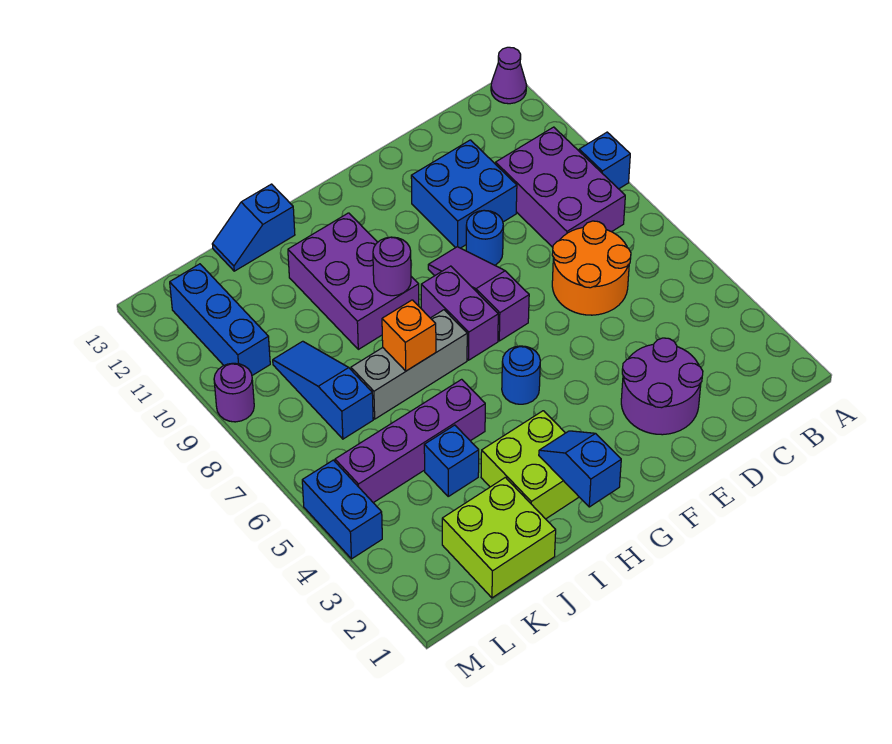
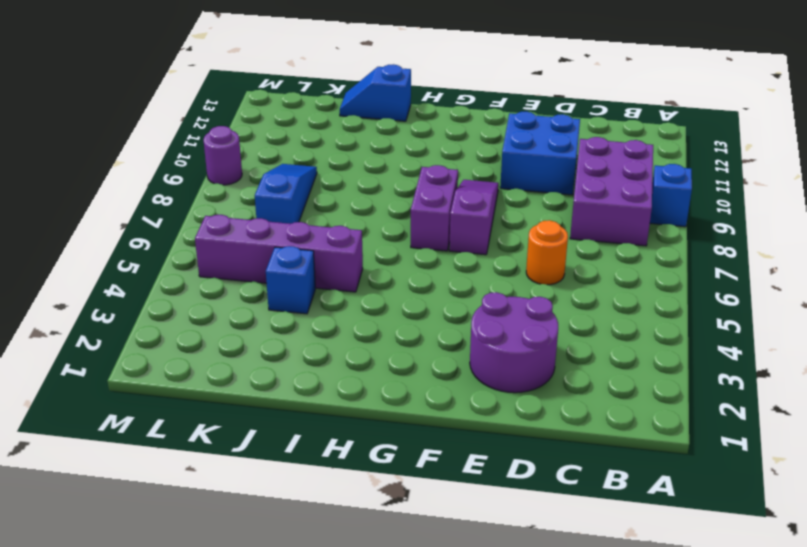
orange 1x1 round brick [526,220,568,285] -> orange 2x2 round brick [552,221,631,315]
none -> purple 1x1 cone [491,47,527,104]
none -> blue 1x1 round brick [466,211,503,265]
none -> blue 1x1 round brick [502,346,540,404]

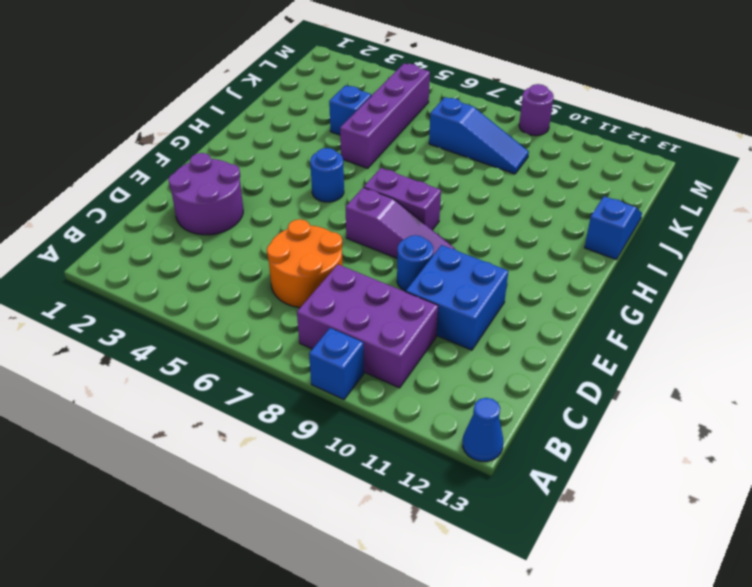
blue 1x1 cone [463,398,503,461] -> purple 1x1 cone [491,47,527,104]
none -> lime 2x2 brick [481,411,579,519]
none -> grey 1x3 brick [351,310,467,419]
none -> purple 2x3 brick [288,213,419,349]

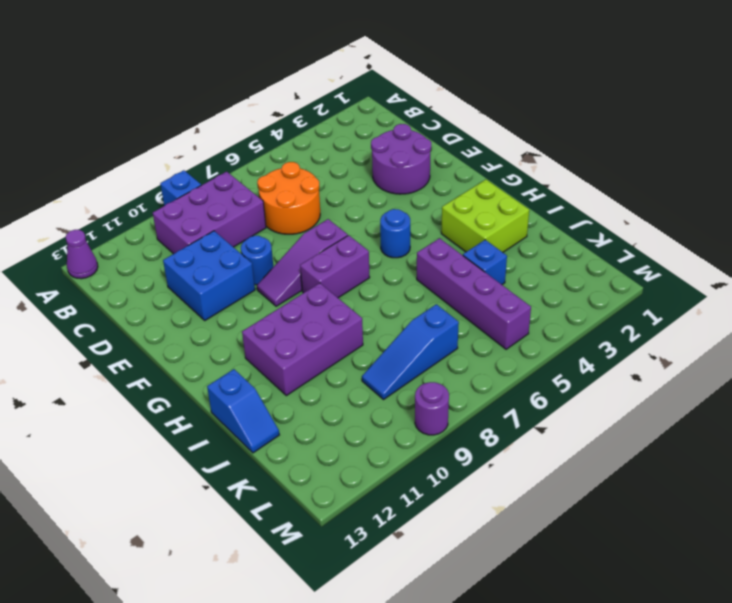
none -> grey 1x3 brick [351,310,467,419]
none -> lime 2x2 brick [442,477,556,598]
none -> blue 1x3 brick [170,264,270,375]

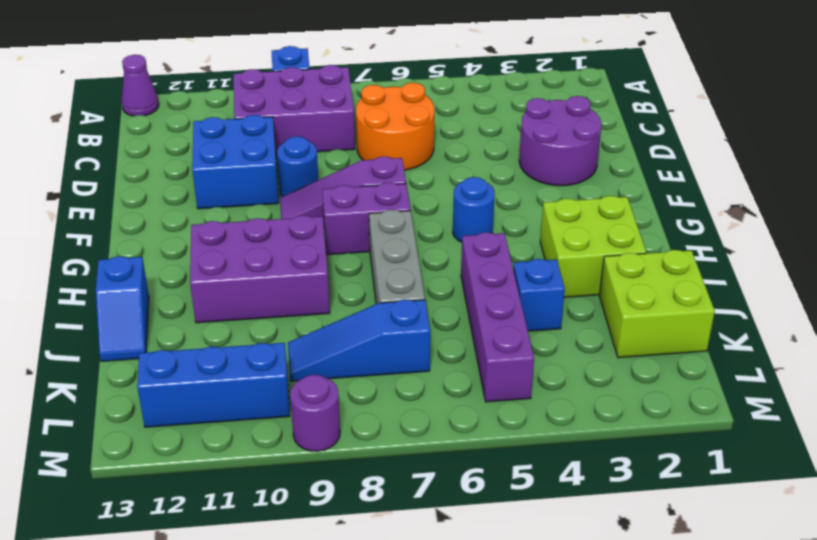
none -> blue 1x2 brick [302,460,382,559]
none -> blue 1x2 slope [539,431,621,507]
none -> purple 1x1 round brick [373,237,411,296]

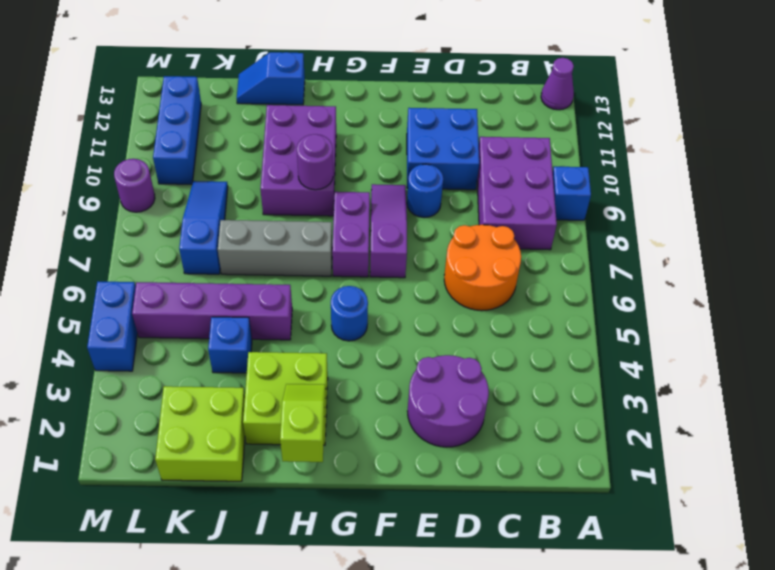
lime 1x2 slope [280,384,326,462] -> blue 1x2 slope [539,431,621,507]
none -> orange 1x1 brick [382,300,436,371]

